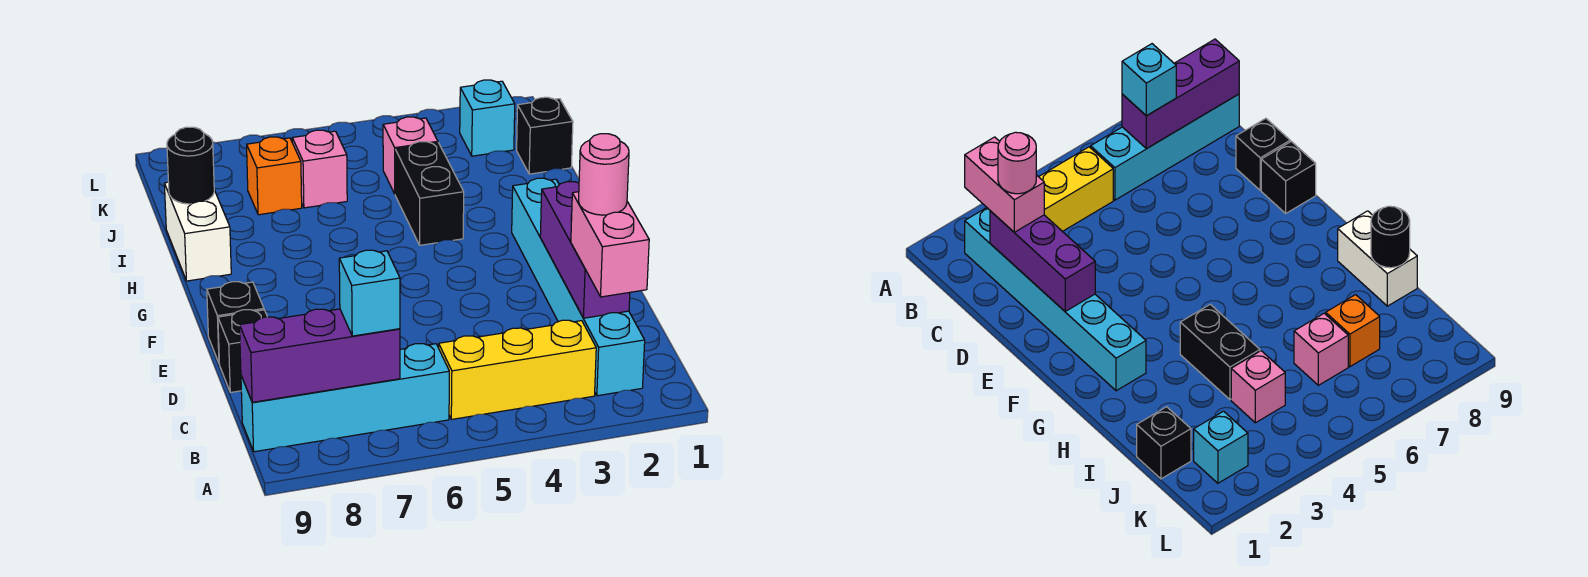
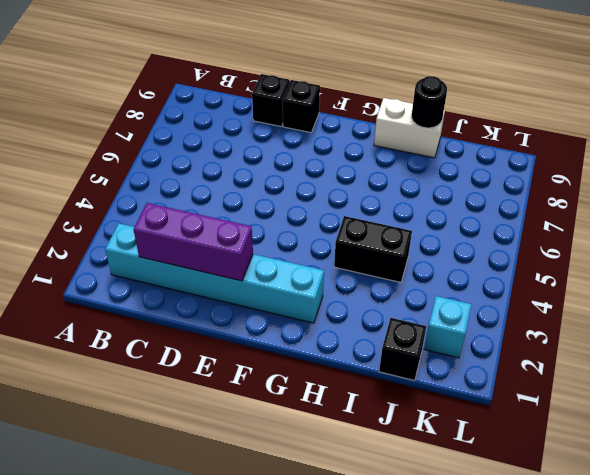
none -> yellow 1x3 brick [439,320,596,419]
none -> cyan 1x4 brick [241,344,449,452]
none -> pink 1x1 brick [383,117,438,194]

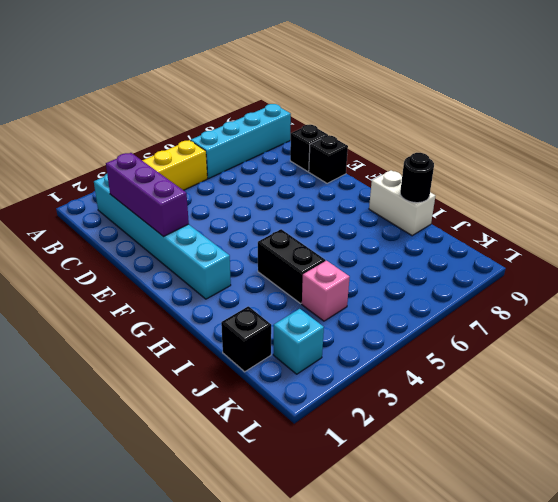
none -> pink 1x1 brick [292,130,347,208]
none -> orange 1x1 brick [247,137,302,215]
none -> purple 1x3 brick [240,309,400,402]

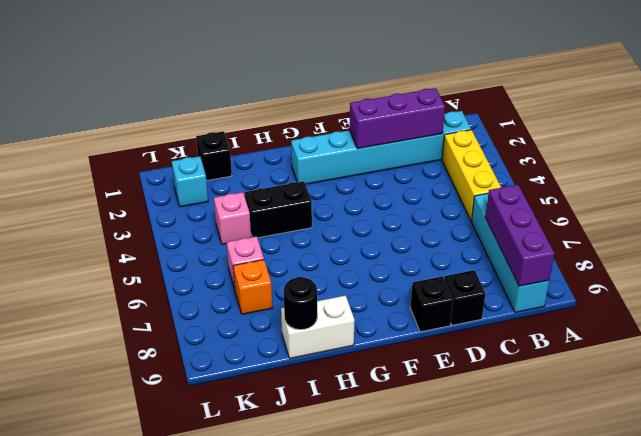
none -> pink 1x2 brick [571,192,649,297]
none -> cyan 1x1 brick [339,250,400,336]
none -> pink 1x1 round brick [579,134,629,215]

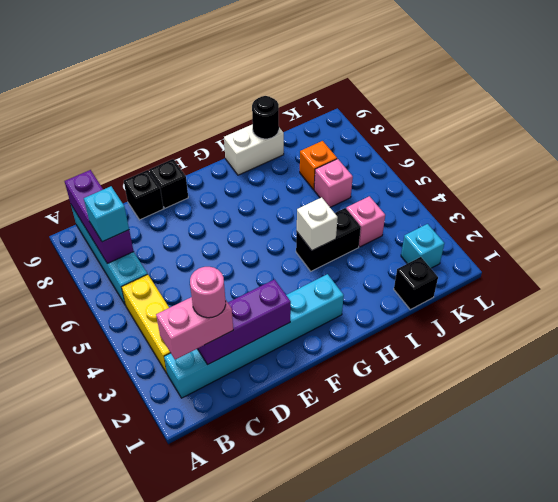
white 1x1 brick [297,197,338,250] -> none

